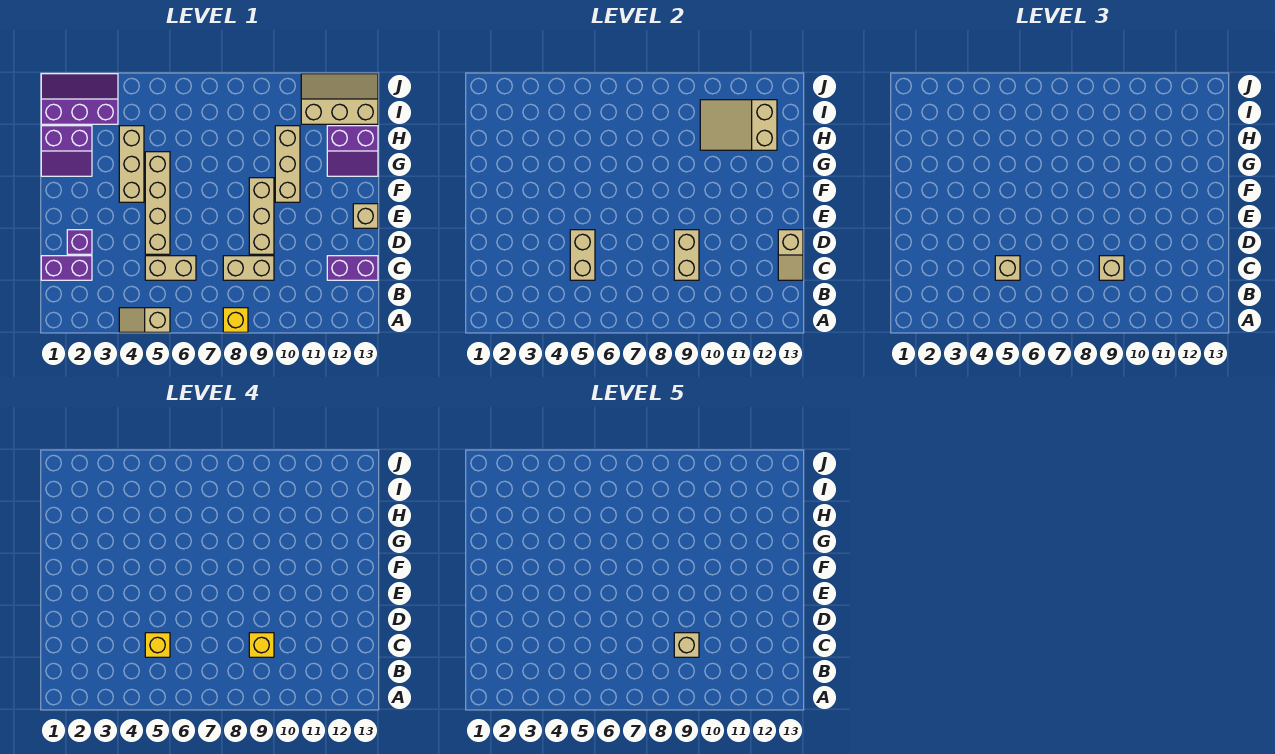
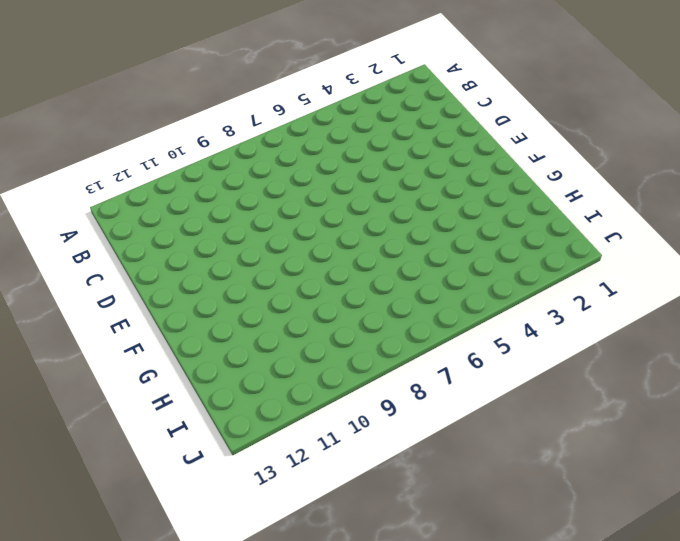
none -> tan 1x2 slope [119,308,170,332]
none -> yellow 1x1 brick [223,308,248,332]
none -> purple 1x2 brick [41,256,92,280]

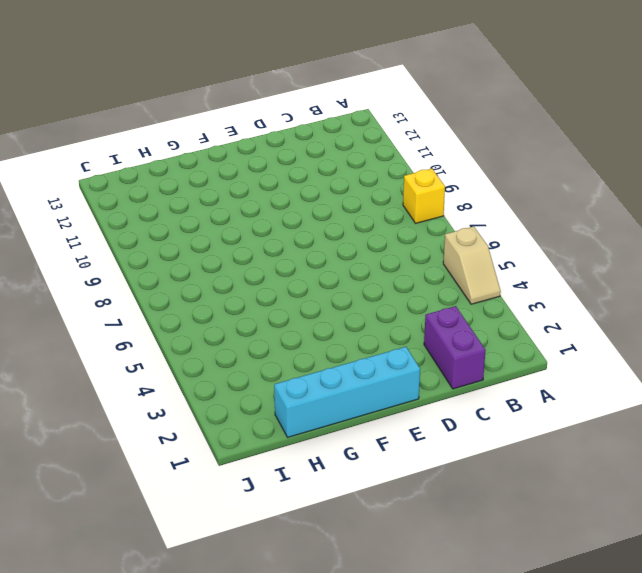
cyan 1x4 brick [274,347,420,437] -> purple 2x2 slope [41,126,92,176]
none -> tan 1x2 brick [145,256,196,280]
none -> tan 1x2 brick [223,256,274,280]
none -> purple 1x2 brick [327,256,378,280]

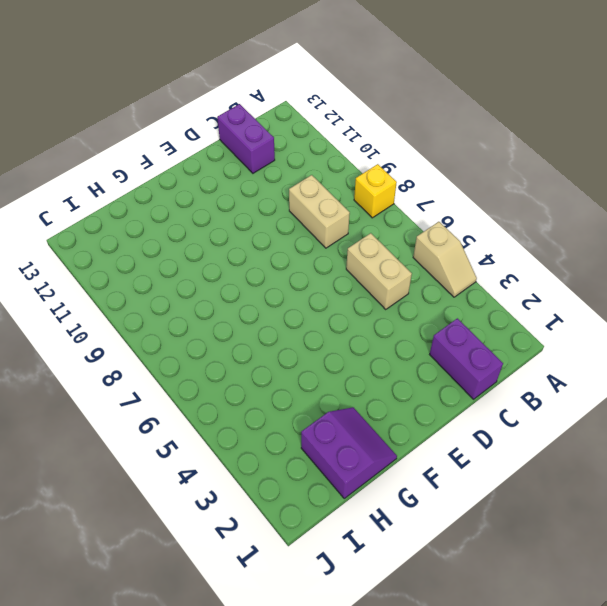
none -> purple 1x1 brick [67,230,92,254]
none -> tan 1x4 brick [145,152,170,254]
none -> tan 1x3 brick [249,178,274,254]

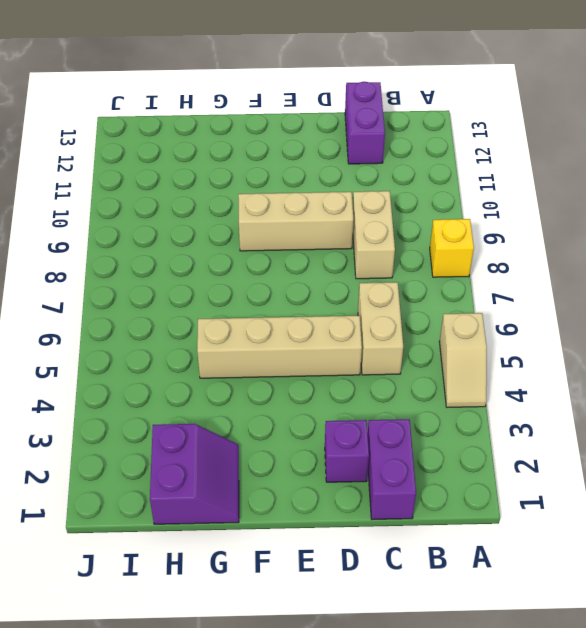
none -> tan 1x1 brick [353,204,378,228]
none -> tan 1x3 brick [119,126,144,202]
none -> tan 1x3 brick [275,126,300,202]

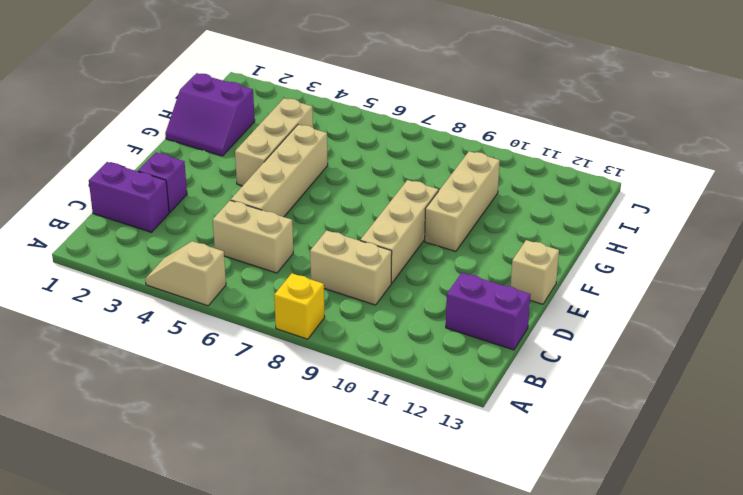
none -> purple 2x2 slope [327,126,378,176]
none -> purple 2x3 slope [41,74,118,124]
none -> tan 2x3 slope [301,74,378,124]

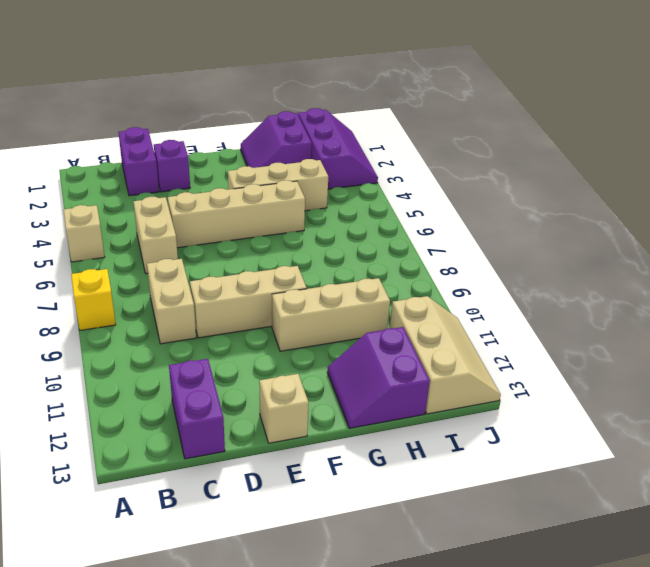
none -> tan 1x2 brick [570,230,595,280]
none -> tan 1x2 brick [674,230,699,280]
none -> tan 1x2 slope [778,230,803,280]

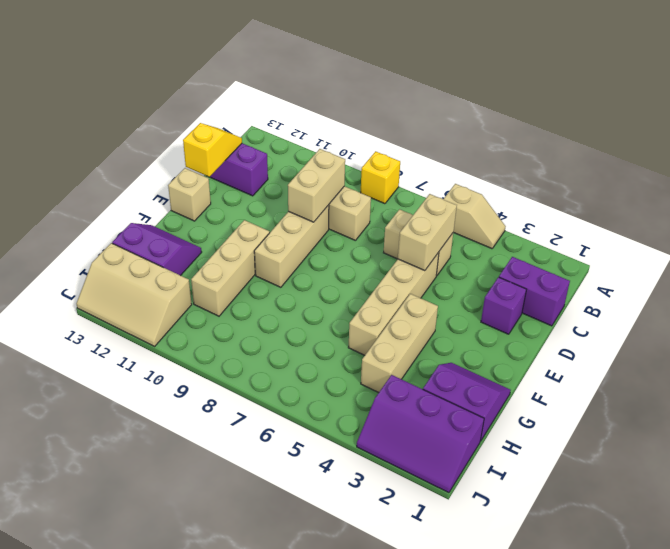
yellow 1x2 slope [183,123,242,177] -> tan 1x2 slope [778,230,803,280]
none -> tan 2x3 slope [700,100,777,150]
none -> tan 1x1 brick [995,256,1020,280]
none -> tan 1x1 brick [1099,256,1124,280]

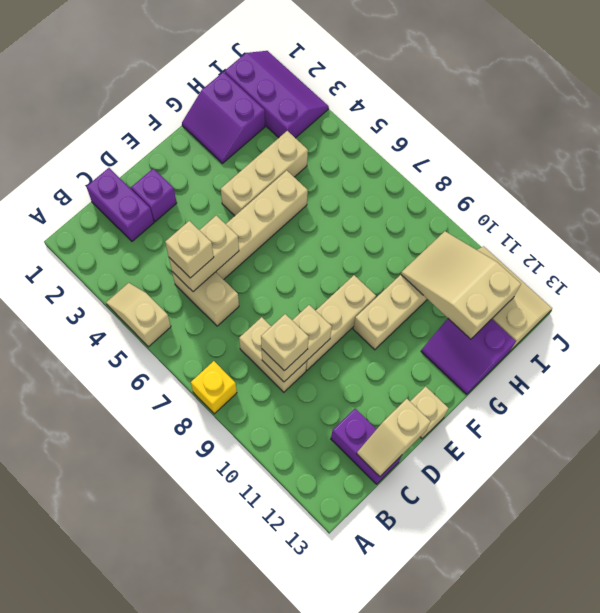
none -> yellow 1x1 brick [145,633,170,657]
none -> yellow 1x1 brick [249,633,274,657]
none -> tan 1x1 brick [674,633,699,657]

